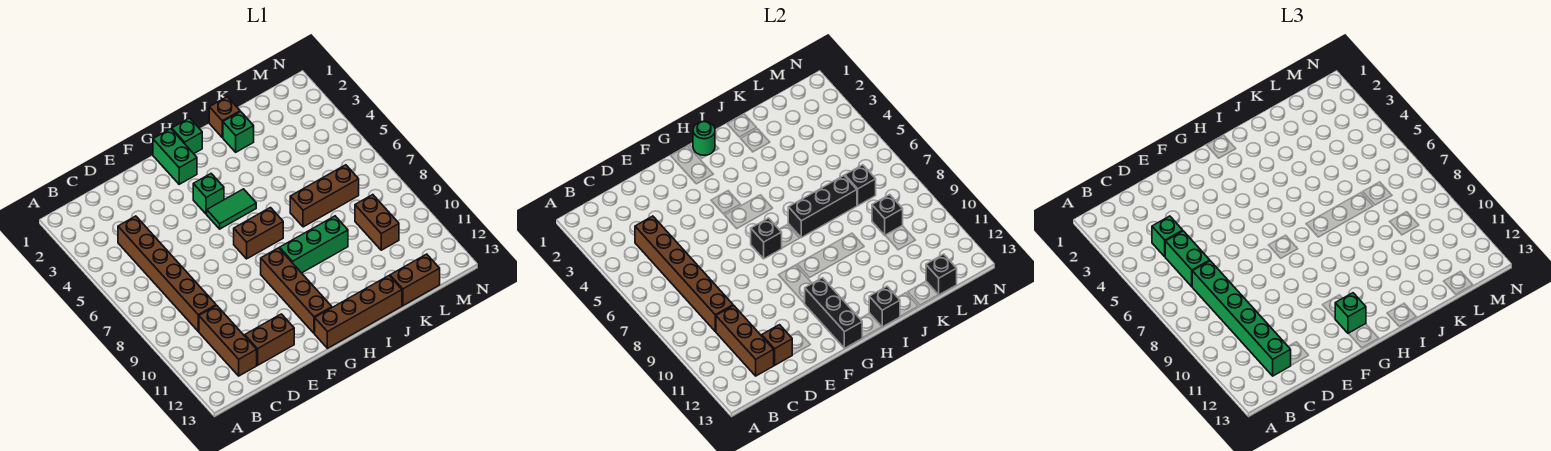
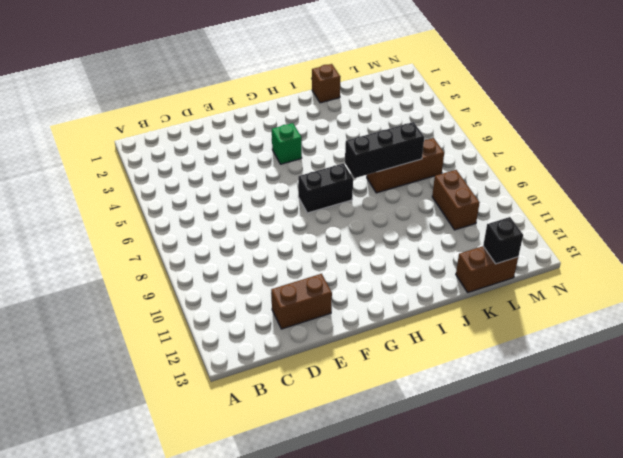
black 1x2 brick [298,163,353,213] -> brown 1x2 brick [234,208,283,259]
none -> brown 1x6 brick [118,216,216,331]
none -> brown 1x3 brick [199,306,257,376]
none -> green 1x2 brick [153,129,197,184]
none -> green 1x2 tile [207,189,256,229]

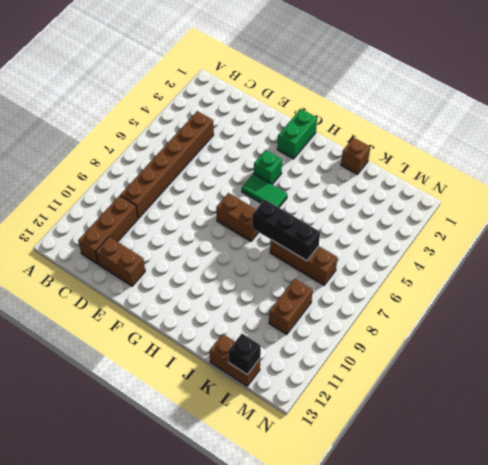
none -> brown 1x4 brick [261,248,332,333]
none -> brown 1x4 brick [315,276,402,348]
none -> green 1x1 brick [172,118,202,154]
none -> green 1x3 brick [280,216,348,273]

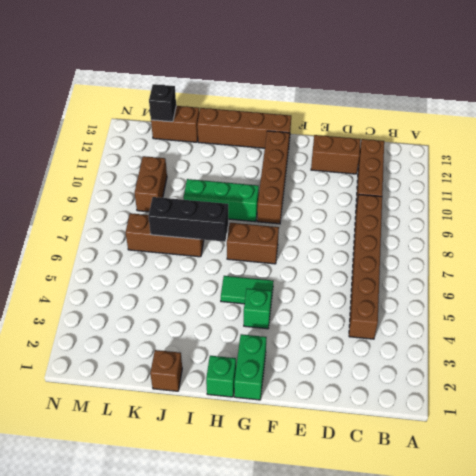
none -> green 1x1 brick [223,112,254,152]
none -> brown 1x6 brick [635,216,733,331]
none -> brown 1x3 brick [716,306,774,376]
none -> brown 1x1 brick [762,325,792,365]

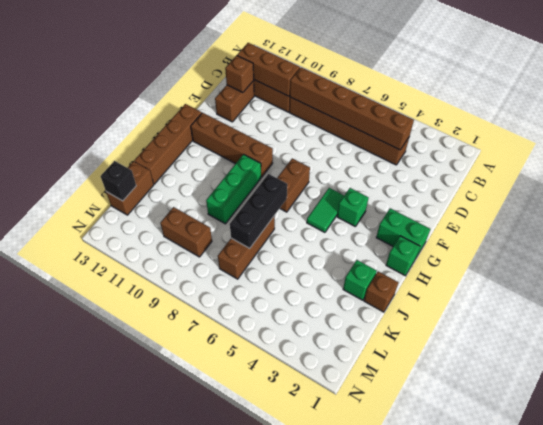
none -> black 1x1 brick [751,218,782,259]
none -> black 1x3 brick [805,278,862,348]
none -> green 1x1 round brick [693,121,715,155]
none -> black 1x1 brick [869,286,900,327]

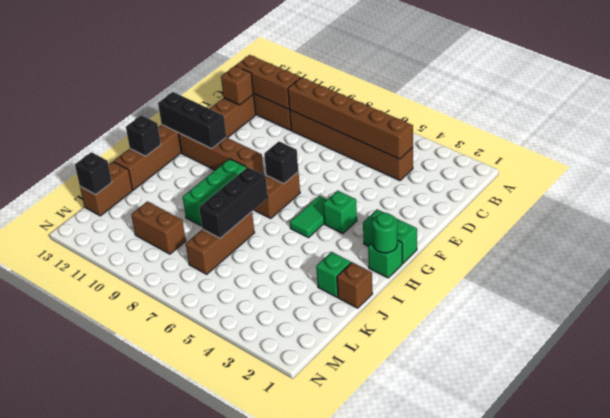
none -> black 1x1 brick [845,165,876,205]
none -> black 1x1 brick [872,195,903,235]
none -> green 1x1 brick [1152,216,1183,257]
none -> green 1x2 brick [1165,231,1210,287]

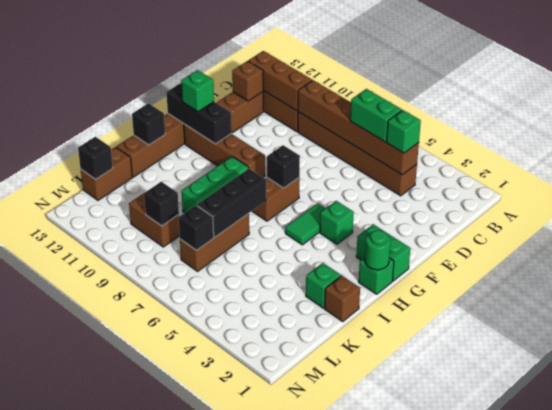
none -> green 1x6 brick [1192,261,1291,376]

